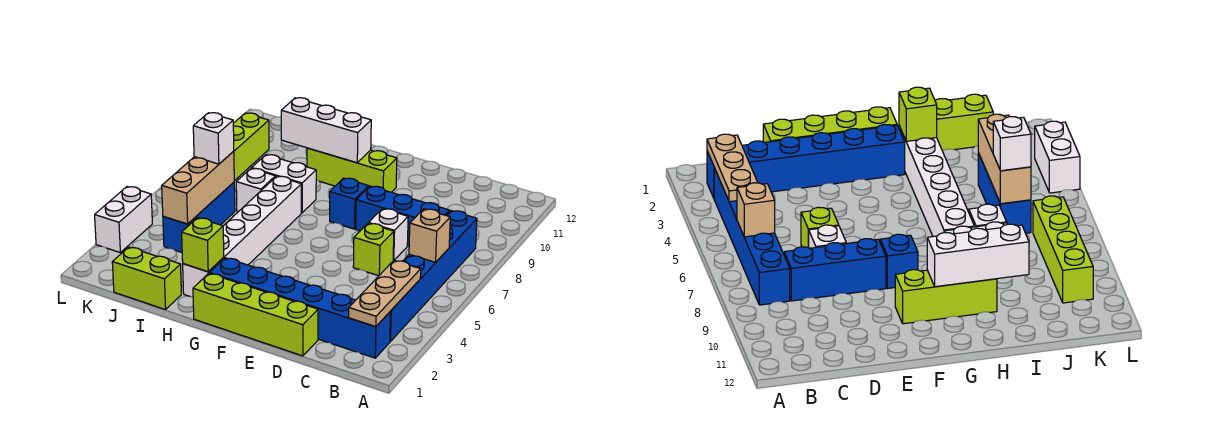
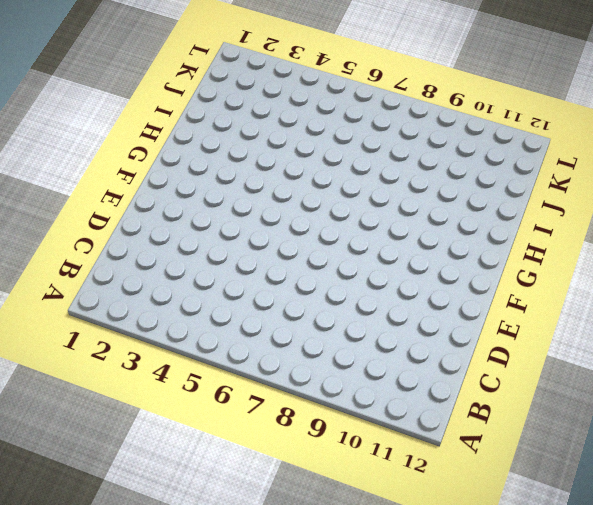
none -> blue 1x6 brick [210,258,391,358]
none -> blue 1x6 brick [390,211,477,342]
none -> blue 1x3 brick [356,186,449,246]

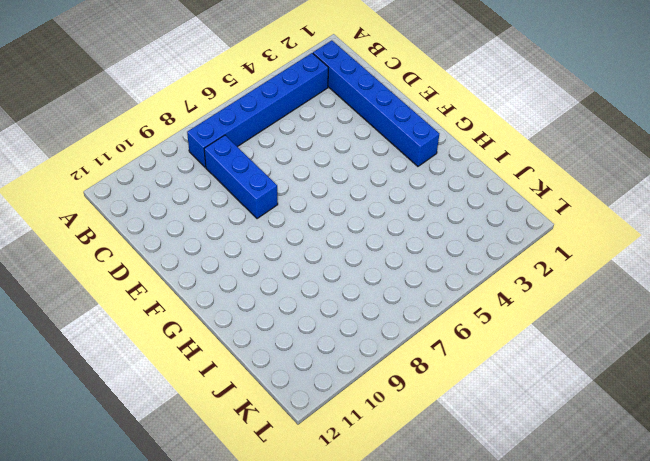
none -> lime 1x4 brick [193,273,318,356]
none -> lime 1x1 brick [353,223,394,276]
none -> white 1x1 brick [369,209,408,261]

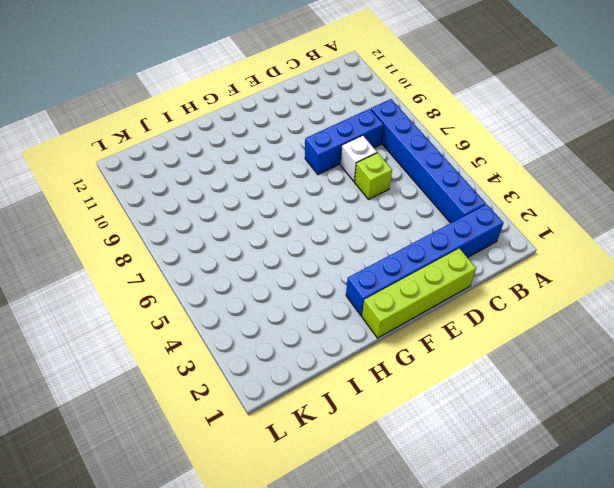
none -> blue 1x1 brick [330,178,369,229]
none -> lime 1x3 brick [307,148,397,192]
none -> white 1x6 brick [183,176,301,297]

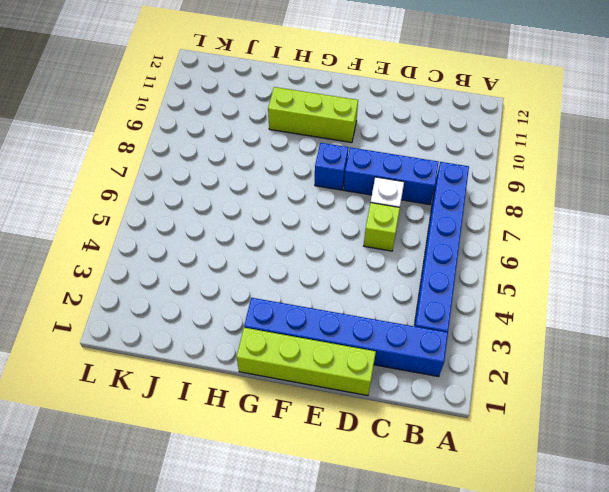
none -> white 1x6 brick [183,176,301,297]
none -> white 1x2 brick [252,155,316,213]
none -> lime 1x2 brick [112,247,181,310]

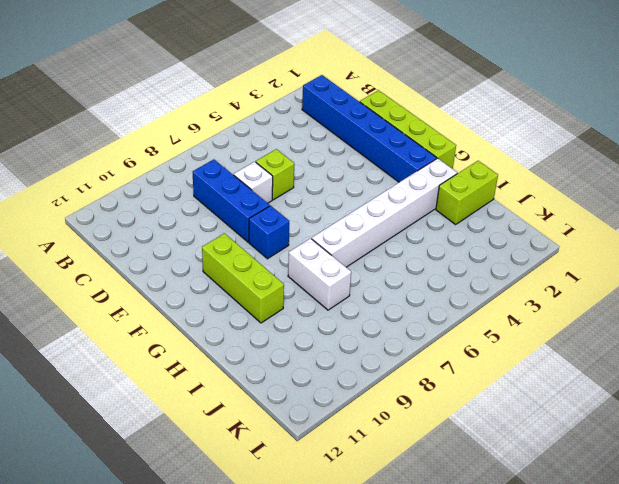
lime 1x2 brick [436,161,498,224] -> lime 1x2 brick turned to [112,247,181,310]
none -> blue 1x6 brick [390,211,477,342]
none -> white 1x1 brick [236,168,275,212]
none -> blue 1x3 brick [163,182,235,252]

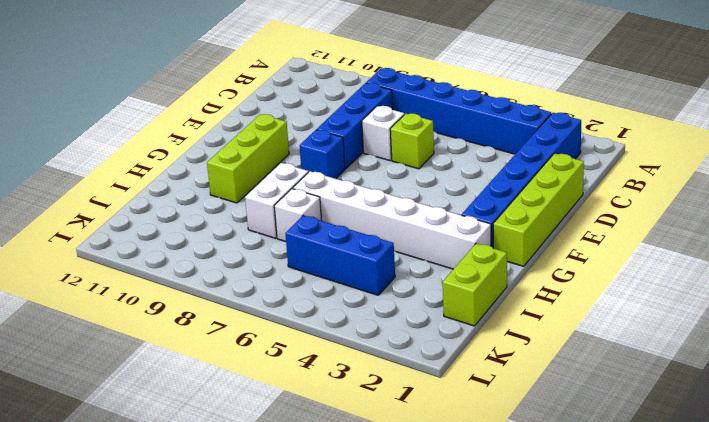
none -> lime 1x4 brick [233,113,269,181]
none -> white 1x2 brick [95,187,152,252]
none -> tan 1x3 plate [349,260,421,327]

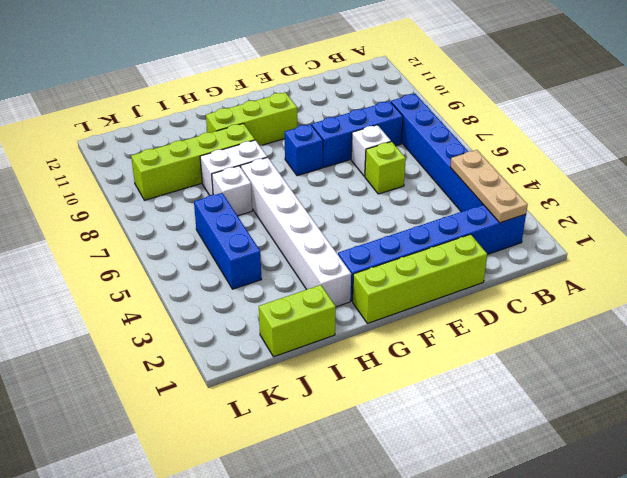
lime 1x4 brick [131,124,255,200] -> lime 1x4 brick turned to [233,113,269,181]
none -> white 1x2 brick [95,187,152,252]
none -> tan 1x1 brick [409,209,450,262]
none -> white 1x3 brick [281,98,371,163]

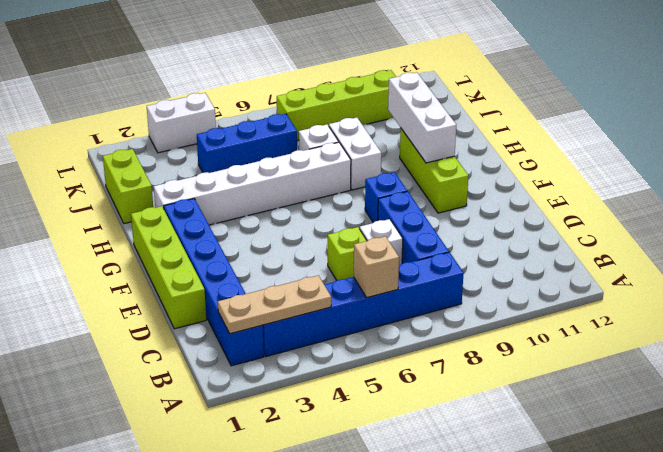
none -> lime 1x1 brick [182,218,224,272]
none -> tan 1x3 brick [162,151,234,224]
none -> white 1x1 brick [193,113,234,164]

